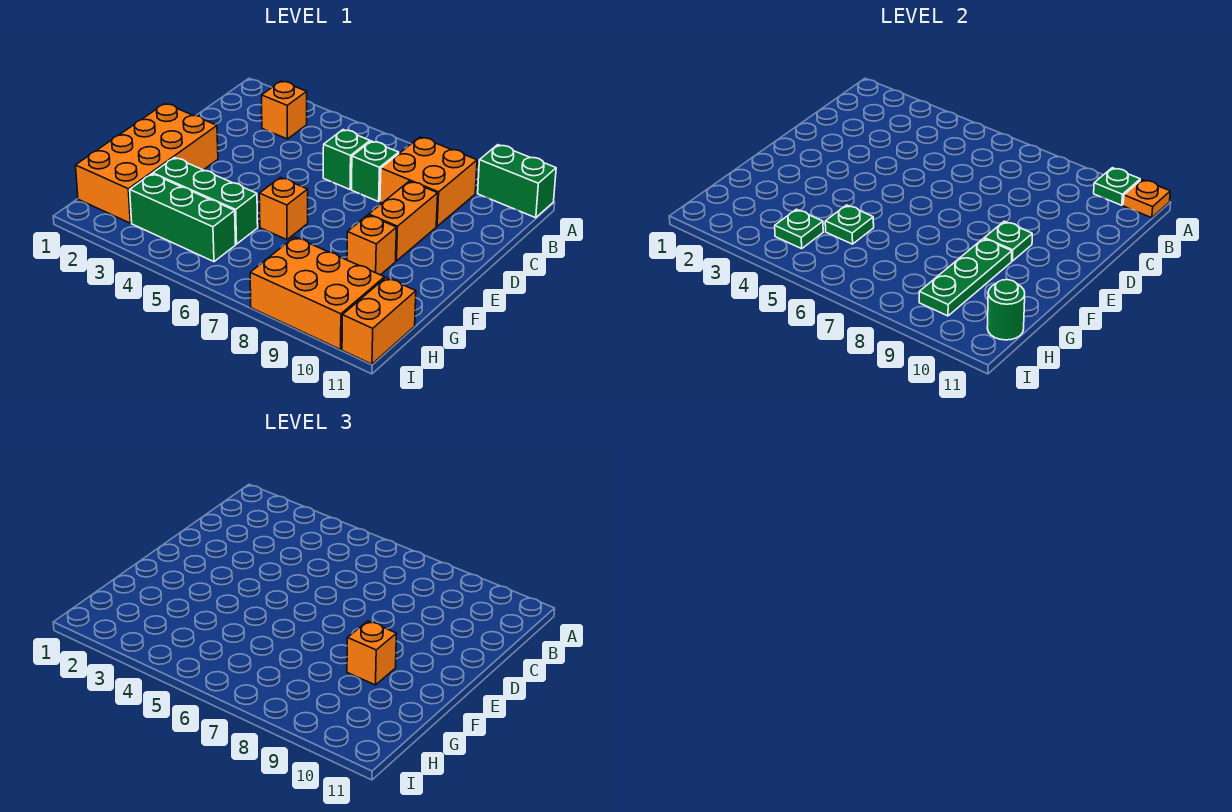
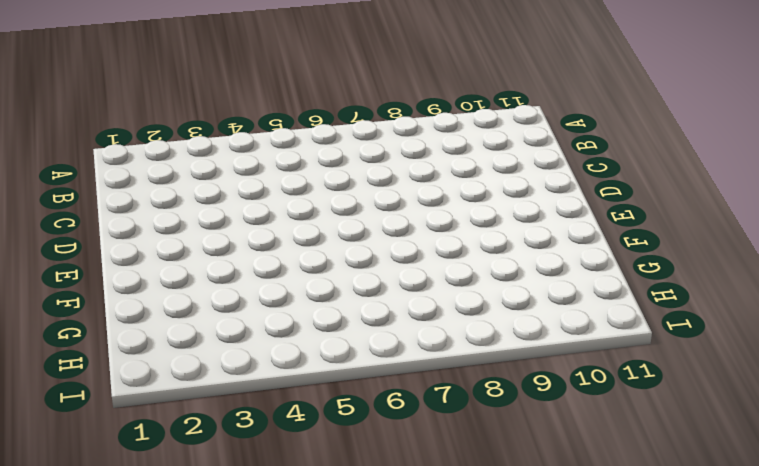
none -> green 1x2 brick [478,145,556,218]
none -> orange 1x1 brick [262,81,307,139]
none -> orange 2x2 brick [380,137,477,226]

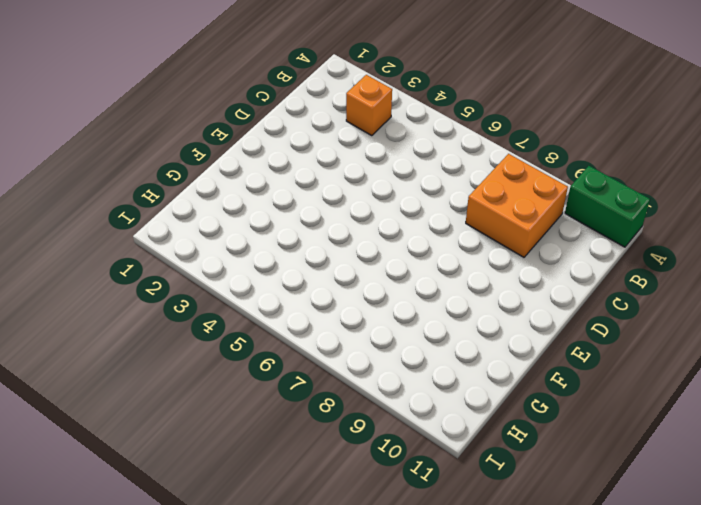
none -> green 1x1 brick [323,130,370,189]
none -> green 1x1 brick [352,141,399,202]
none -> orange 1x2 brick [369,181,438,261]

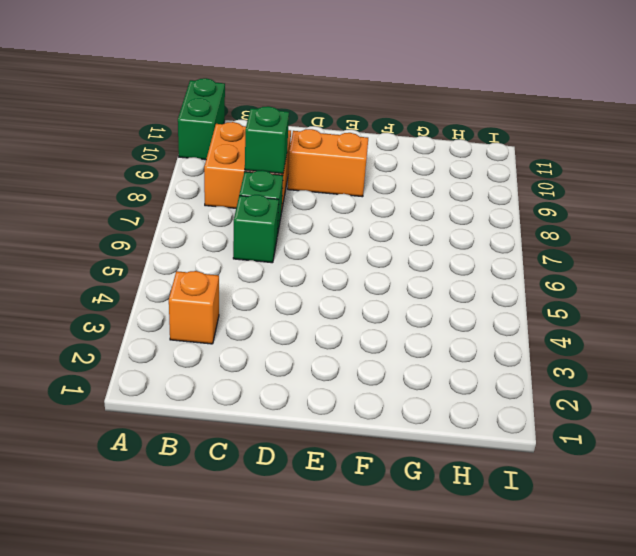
green 1x1 brick [245,106,289,174] -> none
none -> orange 2x4 brick [75,104,218,223]
none -> orange 1x1 brick [259,177,308,240]
none -> orange 1x1 brick [347,215,397,275]

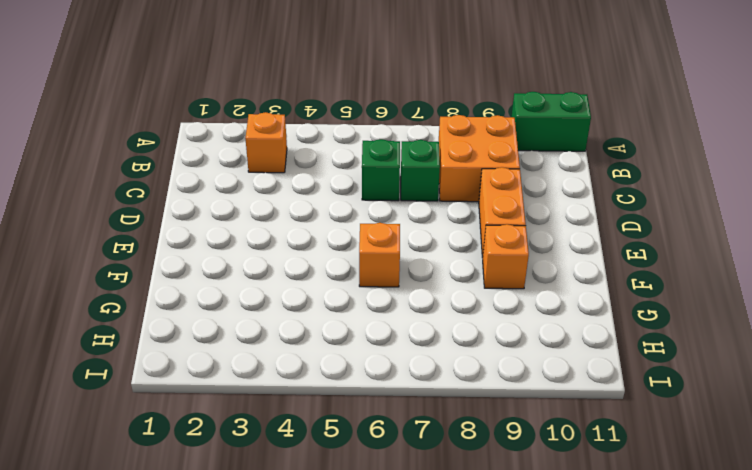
none -> orange 2x4 brick [75,104,218,223]
none -> green 1x3 brick [153,158,258,244]
none -> green 1x3 brick [130,174,236,262]

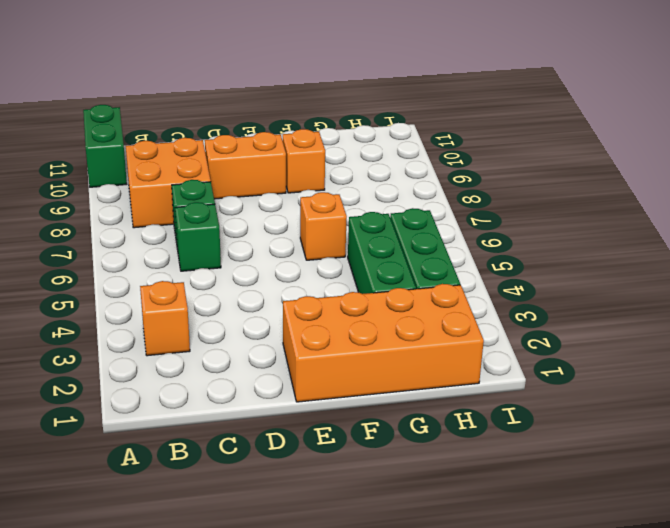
none -> orange 2x3 brick [250,237,384,350]
none -> orange 1x2 brick [342,278,416,364]
none -> green 1x1 plate [1094,168,1140,205]

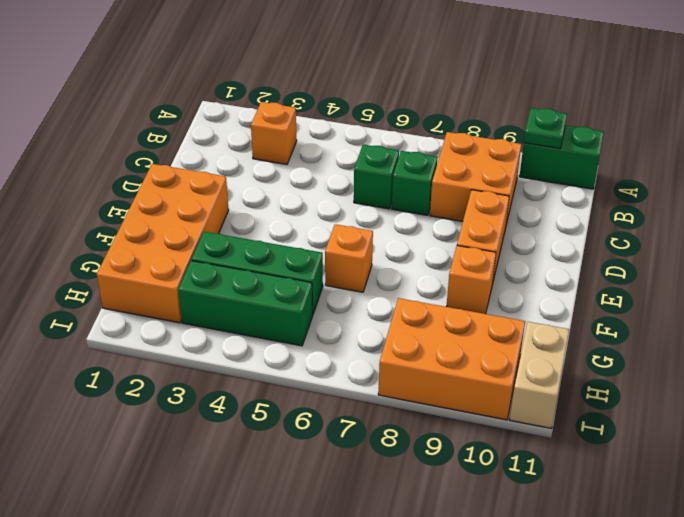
tan 1x2 brick [509,322,569,428] -> orange 1x2 brick [342,278,416,364]
none -> orange 1x1 plate [1123,180,1170,218]
none -> green 1x1 plate [984,221,1032,261]
none -> green 1x3 plate [919,239,1012,316]

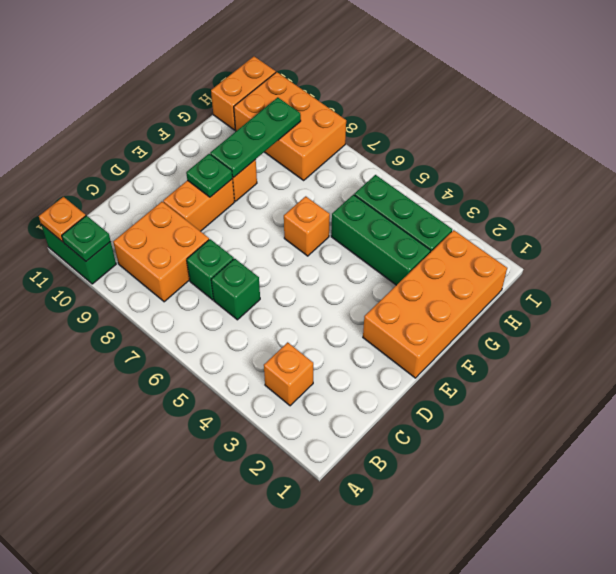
none -> green 1x1 plate [825,205,874,244]
none -> green 1x1 plate [775,209,823,249]
none -> green 1x1 round brick [987,280,1025,340]

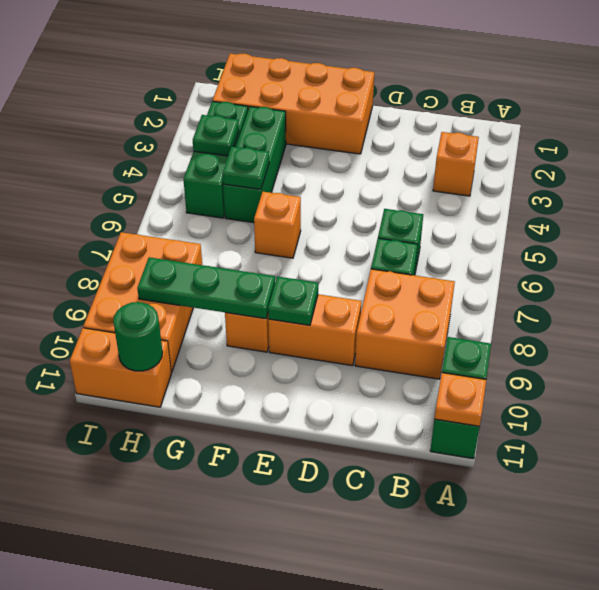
none -> orange 1x1 brick [347,621,397,685]

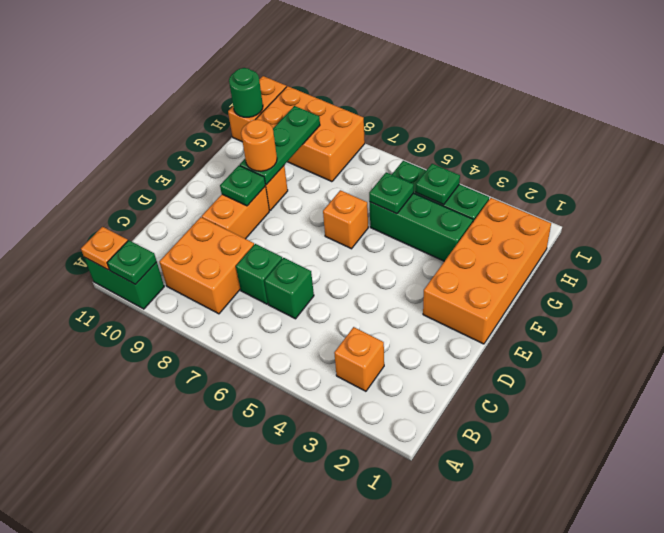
orange 1x1 round brick [241,119,277,171] -> orange 1x1 brick [347,621,397,685]

